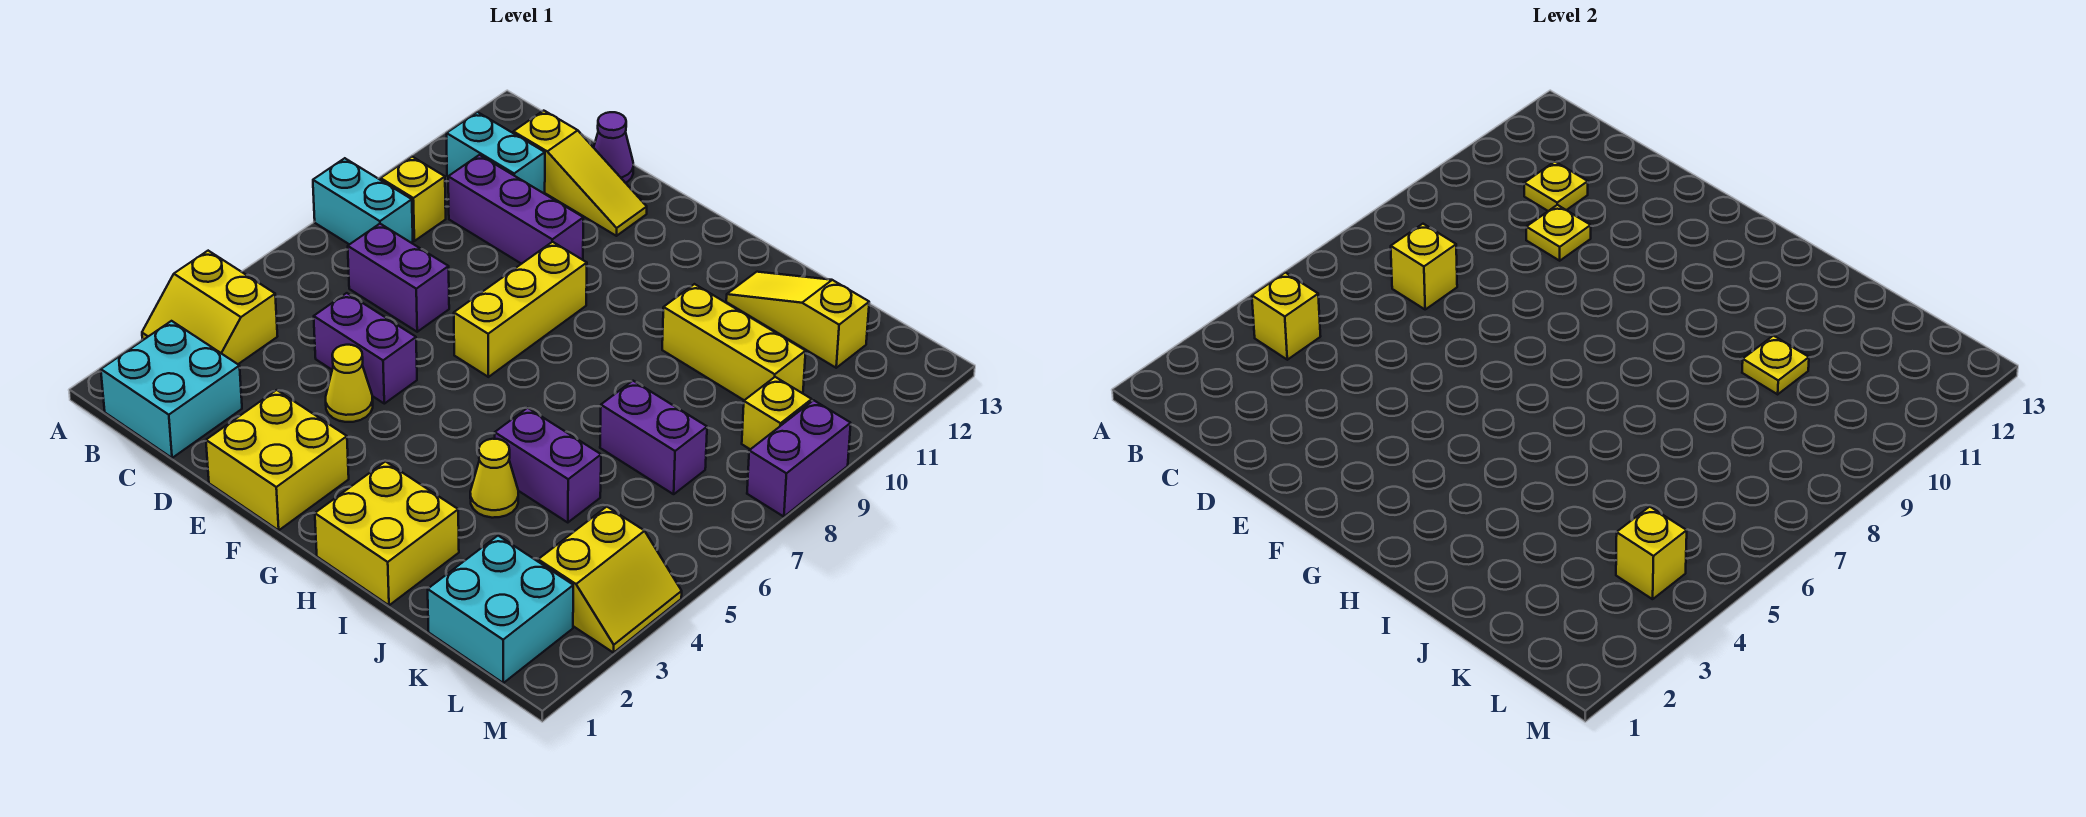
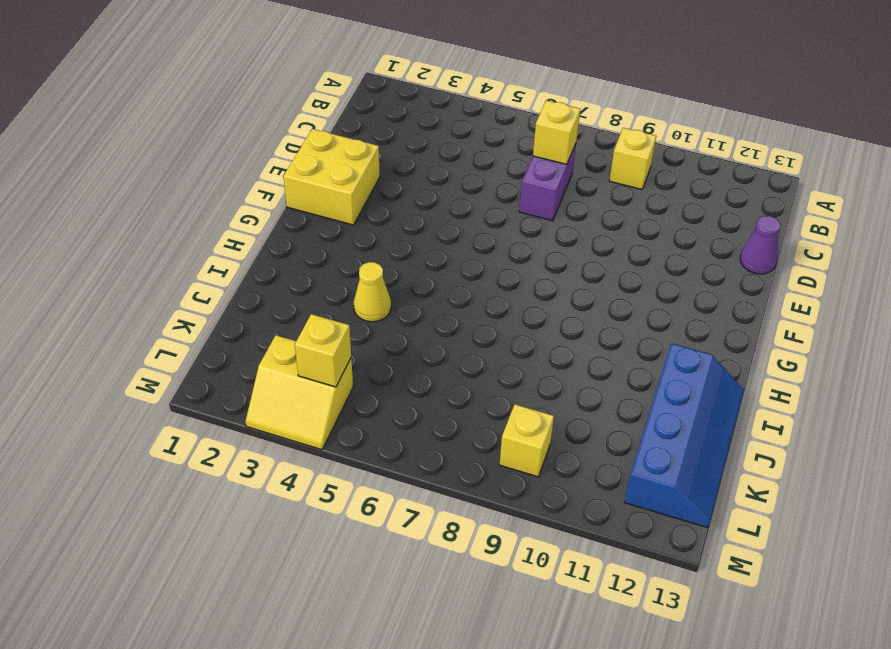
blue 2x4 slope [624,344,744,528] -> yellow 1x3 slope [726,272,869,368]
none -> yellow 2x2 slope [142,251,278,364]
none -> cyan 1x2 brick [313,158,413,245]
none -> cyan 2x2 brick [101,321,242,458]

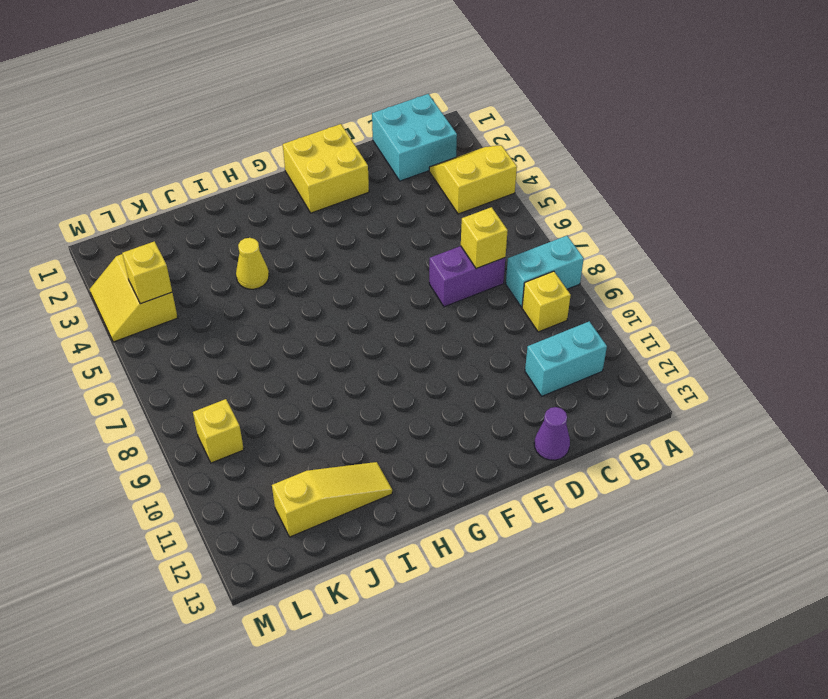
none -> purple 1x3 brick [448,155,583,264]
none -> yellow 1x3 slope [513,111,647,236]
none -> purple 1x2 brick [314,293,417,404]

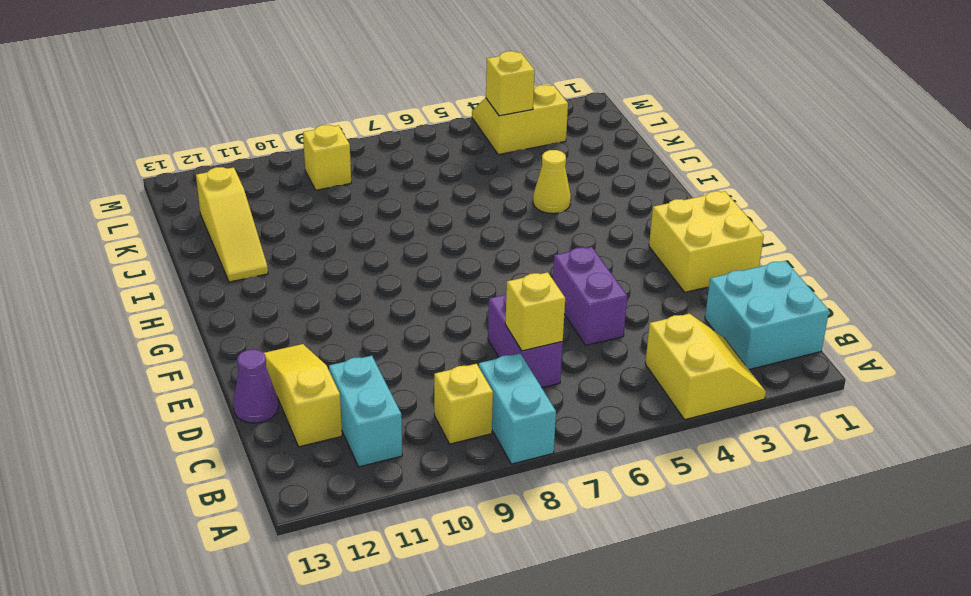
none -> purple 1x3 brick [448,155,583,264]
none -> yellow 1x1 cone [326,345,373,422]
none -> yellow 1x3 brick [454,242,587,377]

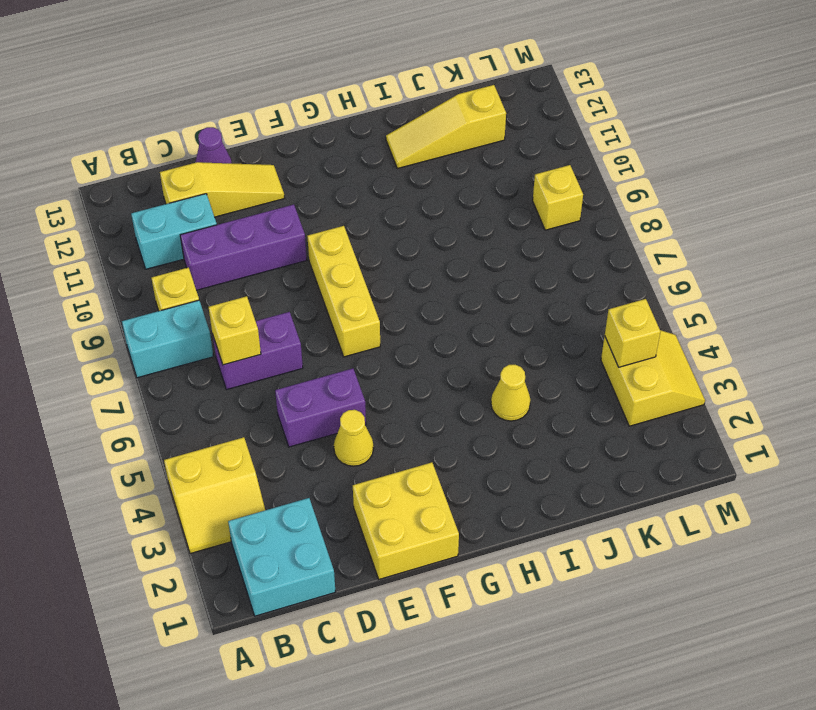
none -> yellow 2x2 brick [315,462,459,605]
none -> purple 1x2 brick [495,408,601,523]
none -> yellow 1x3 brick [662,284,806,400]

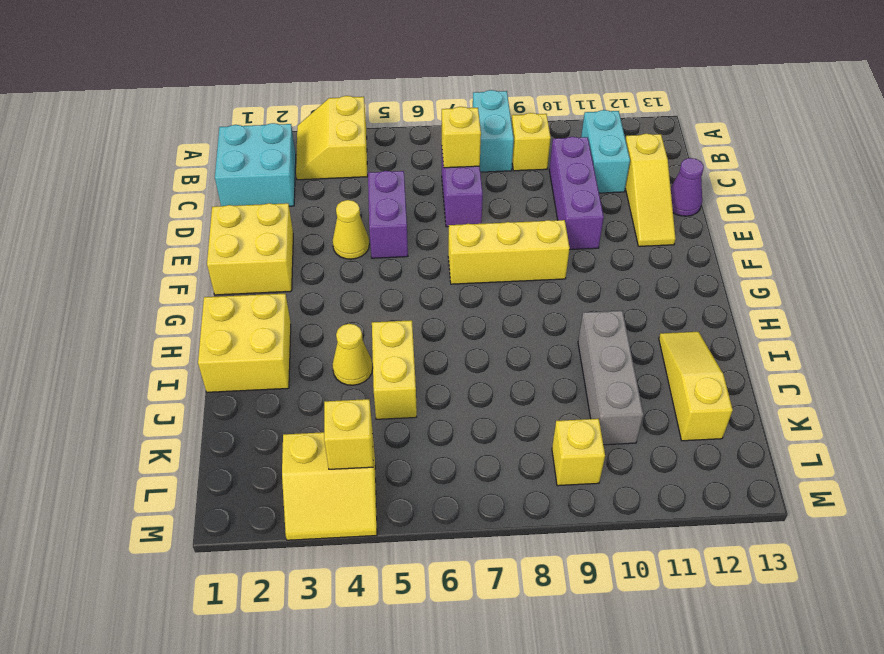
yellow 1x2 brick [372,320,417,419] -> purple 1x2 brick [495,408,601,523]
grey 1x3 brick [578,311,643,445] -> yellow 1x3 brick [662,284,806,400]
none -> purple 1x2 brick [600,381,707,494]
none -> cyan 2x2 brick [428,536,573,683]
none -> purple 1x2 brick [747,400,851,517]

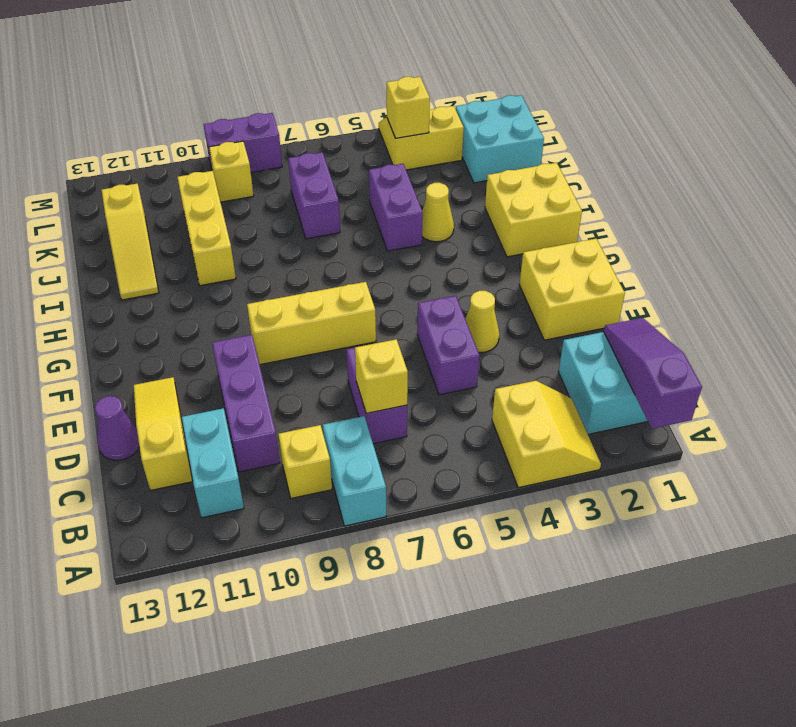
purple 1x3 slope [604,318,702,429] -> none
none -> yellow 1x1 brick [1252,273,1321,360]
none -> yellow 1x1 plate [1524,162,1588,211]
none -> yellow 1x1 plate [1526,205,1591,261]

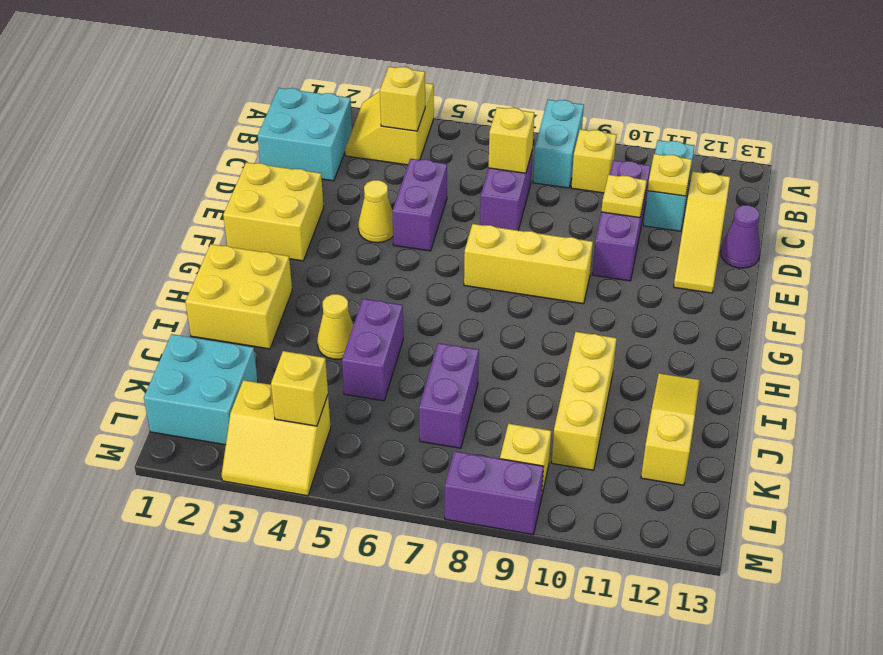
none -> yellow 1x1 plate [1742,336,1809,394]

